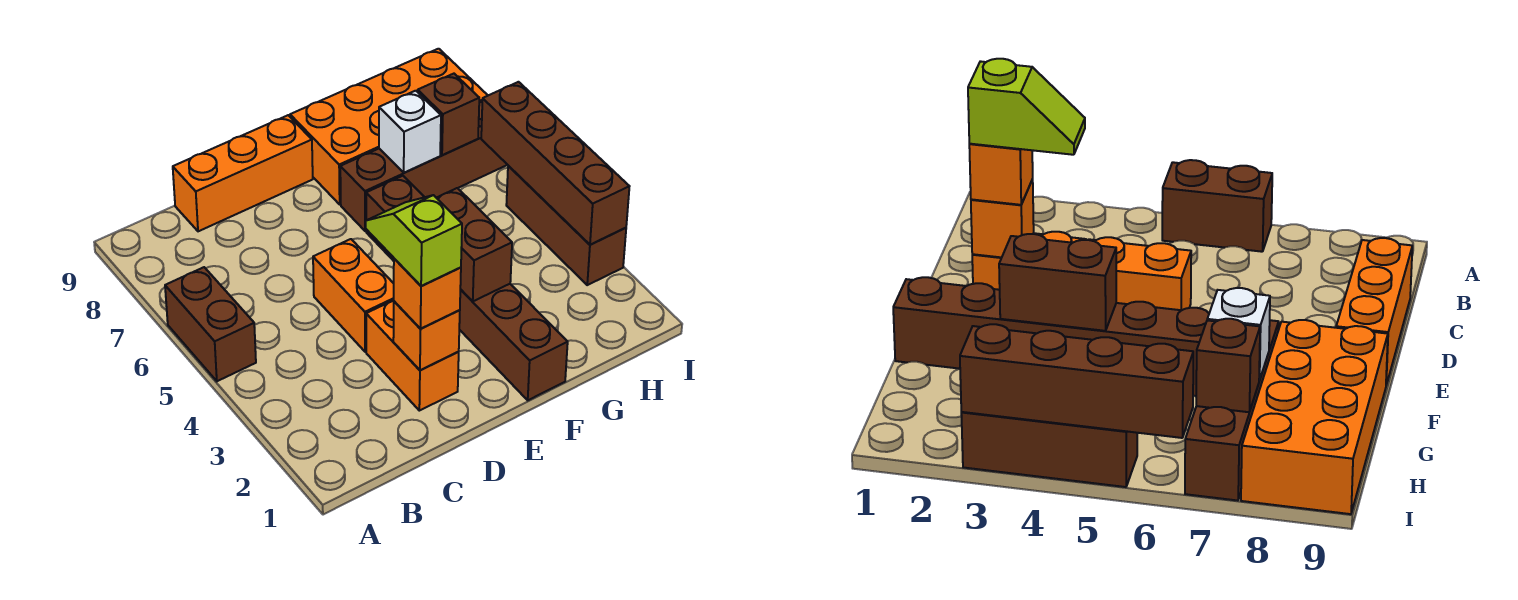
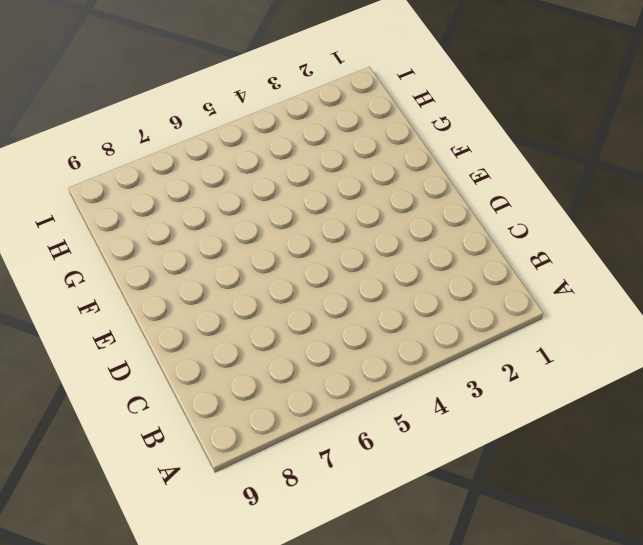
none -> brown 1x2 brick [165,267,256,381]
none -> orange 1x3 brick [173,115,313,231]
none -> orange 1x2 brick [366,300,459,411]

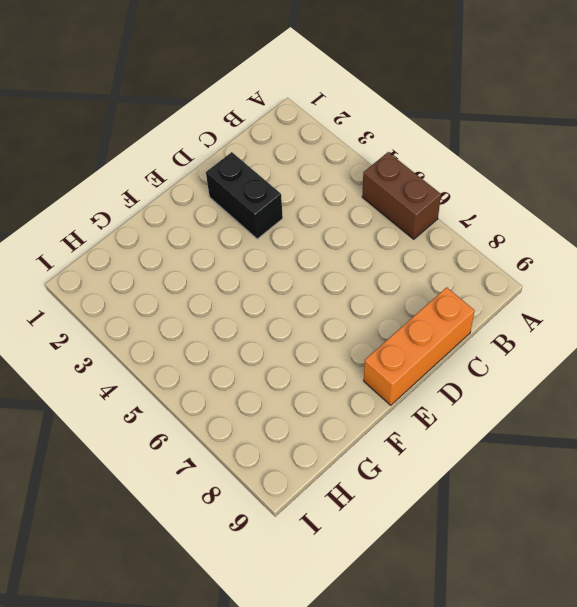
black 1x2 brick [206,152,283,239] -> orange 1x2 brick [366,300,459,411]
none -> orange 1x2 brick [313,239,394,352]
none -> brown 1x6 brick [366,176,568,400]
none -> brown 1x4 brick [340,102,507,231]

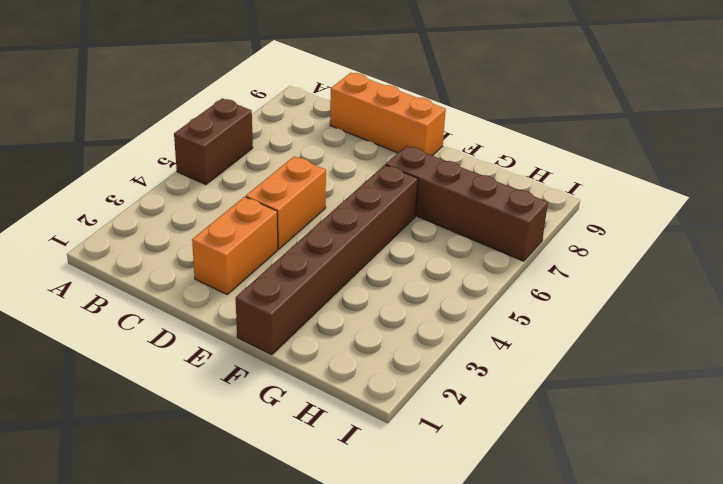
none -> orange 2x4 brick [290,49,488,204]
none -> brown 1x3 brick [506,166,626,285]
none -> orange 1x1 brick [393,301,460,370]

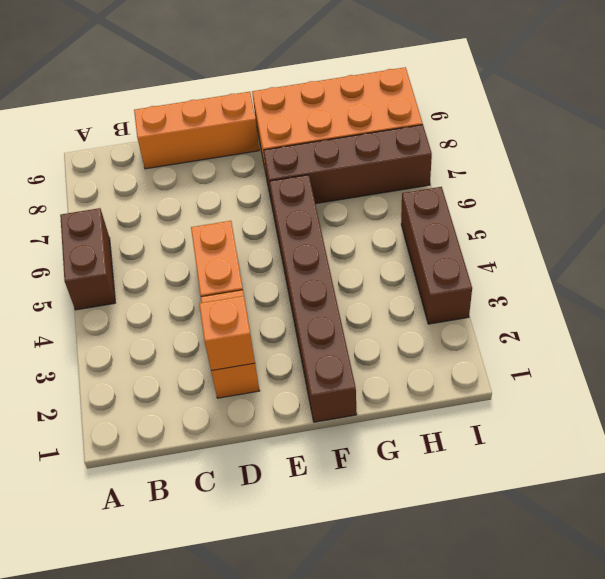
none -> brown 1x2 brick [437,188,512,301]
none -> white 1x1 brick [379,91,441,173]
none -> brown 1x1 brick [418,74,479,155]

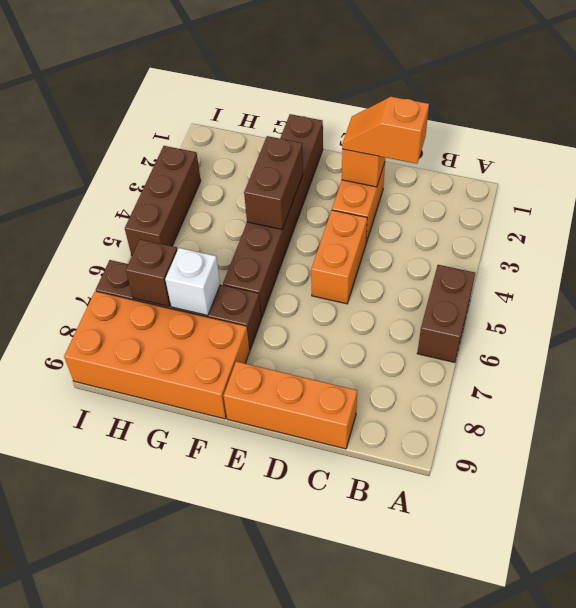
orange 1x2 slope [342,97,429,164] -> orange 1x1 brick [394,259,461,329]
none -> brown 1x4 brick [481,82,629,245]
none -> lime 1x2 slope [366,195,462,286]

